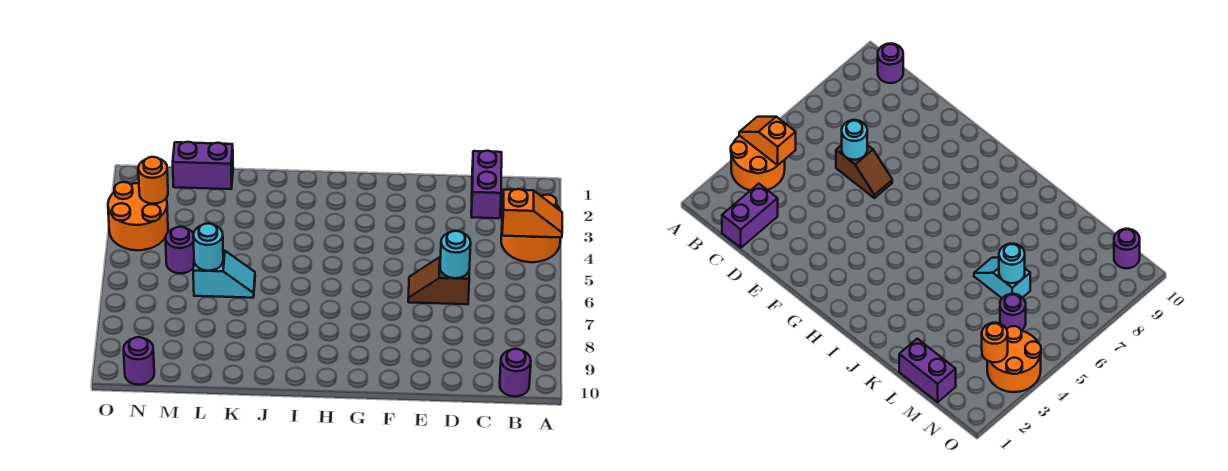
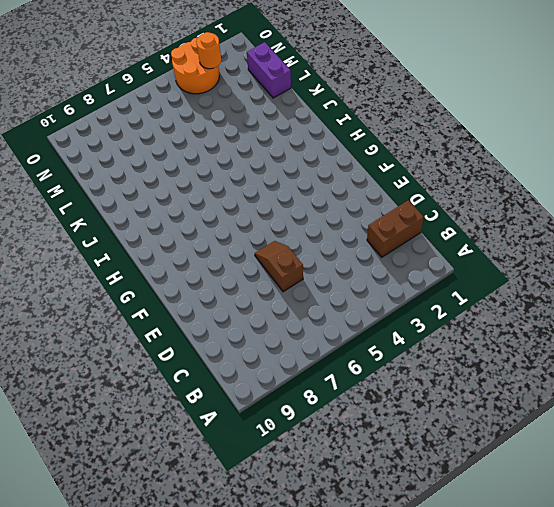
brown 1x2 brick [367,200,424,257] -> purple 1x2 brick [471,151,502,218]
none -> orange 2x2 round brick [501,195,560,262]
none -> purple 1x1 round brick [500,349,531,397]
none -> cyan 1x2 slope [193,250,255,298]

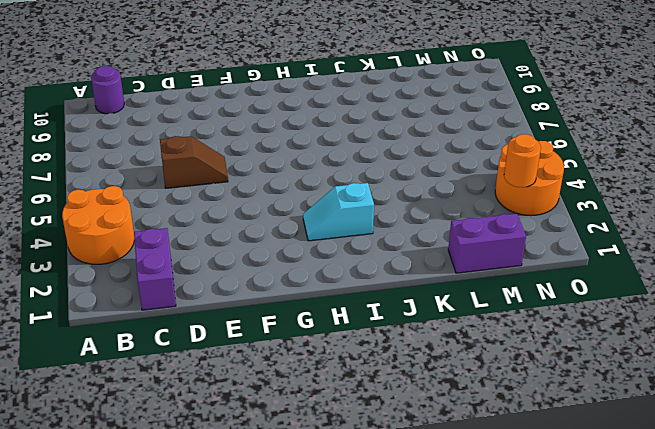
cyan 1x2 slope [303,183,374,241] -> cyan 1x2 slope moved to [193,250,255,298]
none -> purple 1x1 round brick [166,227,194,273]
none -> purple 1x1 round brick [124,337,154,385]
none -> orange 1x2 slope [502,189,562,238]

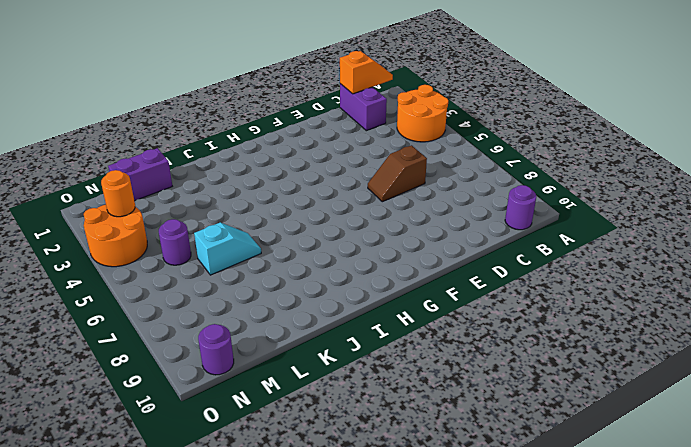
orange 1x2 slope [340,51,393,94] -> orange 1x2 slope moved to [502,189,562,238]
none -> cyan 1x1 round brick [440,231,471,278]
none -> cyan 1x1 round brick [193,223,223,271]

